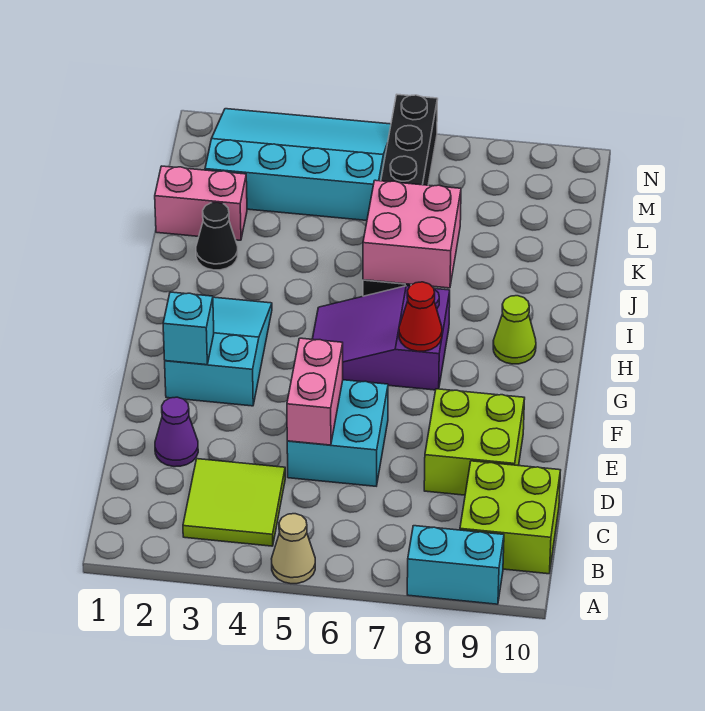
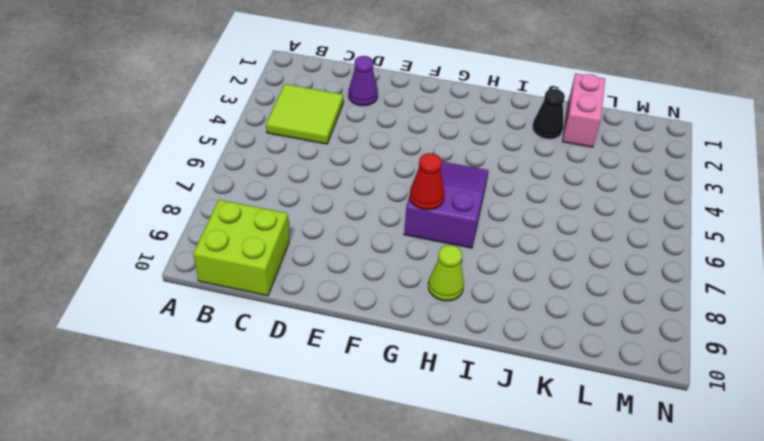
none -> tan 1x1 cone [272,514,315,584]
none -> cyan 1x2 brick [407,526,504,604]
none -> cyan 2x2 brick [287,380,388,486]

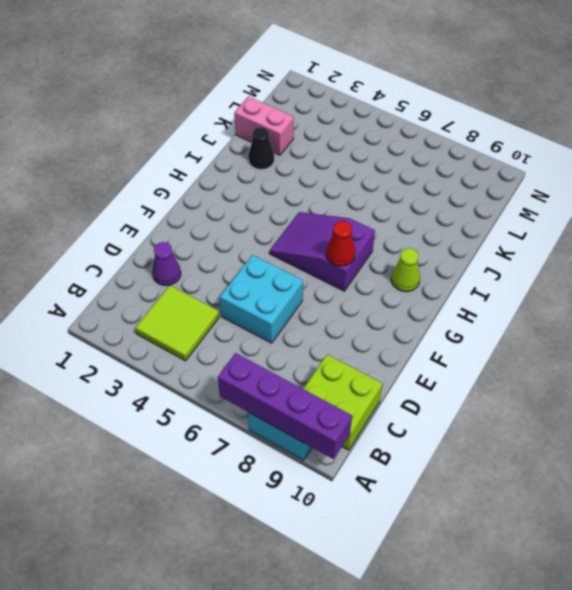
purple 1x4 brick [218,353,352,459] -> none
none -> tan 1x1 cone [272,514,315,584]
none -> lime 2x2 brick [424,389,525,495]
none -> cyan 2x3 slope [165,297,272,406]

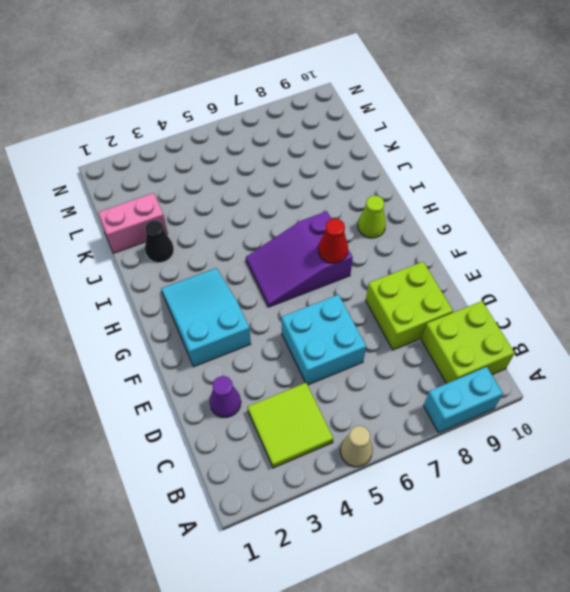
none -> black 1x6 brick [363,95,438,296]
none -> cyan 3x4 slope [205,109,391,220]
none -> pink 1x2 brick [287,338,343,445]

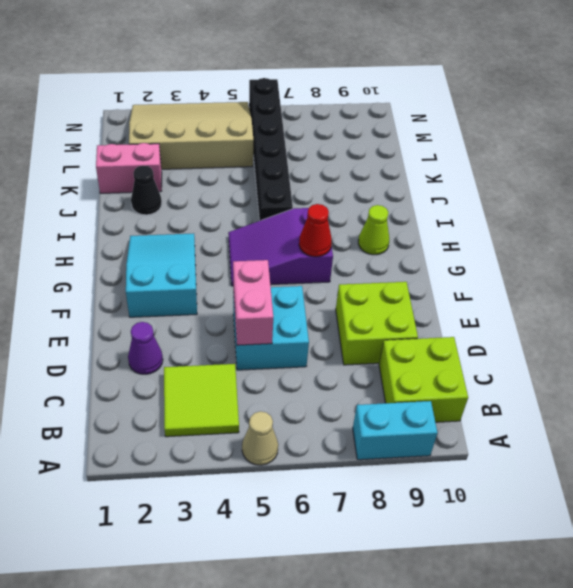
tan 3x4 slope [129,102,254,169] -> cyan 3x4 slope [205,109,391,220]
none -> cyan 1x1 brick [163,292,214,365]
none -> pink 2x2 brick [363,180,461,288]

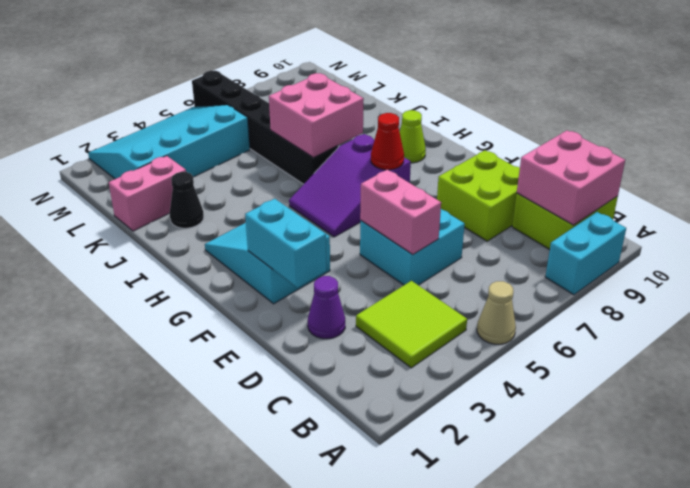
pink 2x2 brick [517,130,625,225] -> none
cyan 1x2 brick [245,199,326,288] -> cyan 1x1 brick [163,292,214,365]

